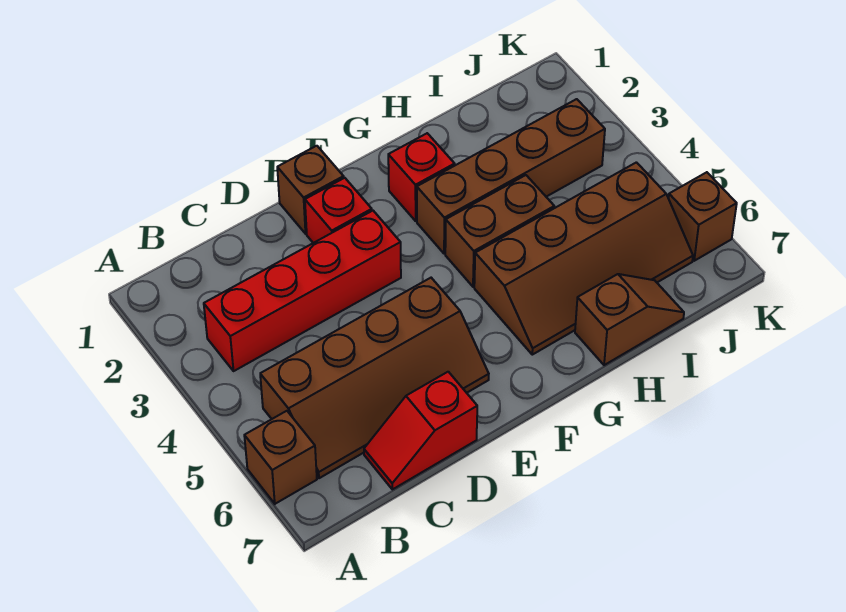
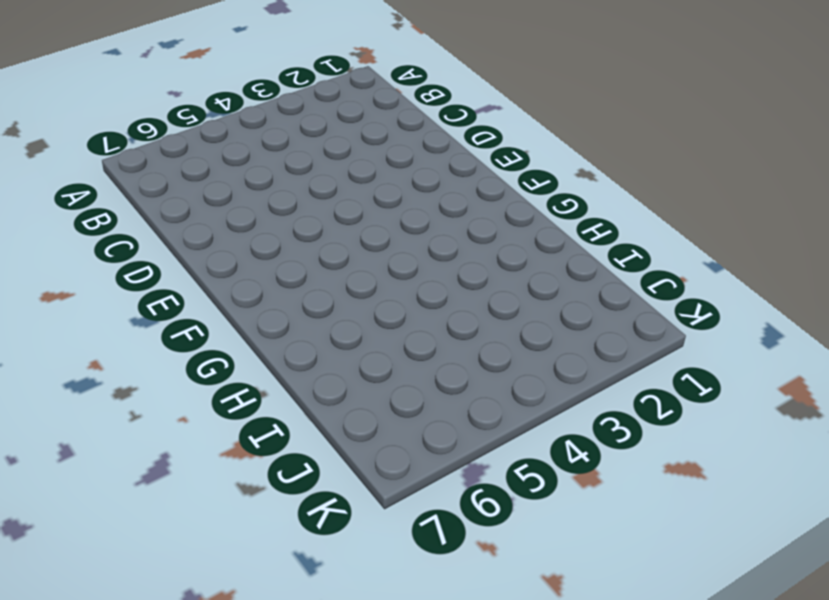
none -> brown 1x1 brick [244,411,317,504]
none -> red 1x4 brick [204,211,401,371]
none -> brown 2x4 slope [260,278,489,478]

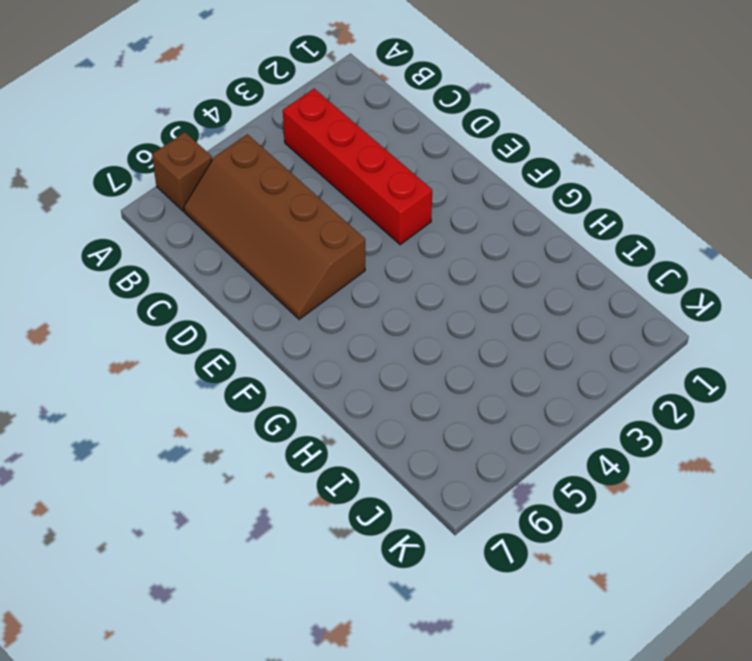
none -> red 1x2 slope [364,372,477,489]
none -> brown 1x1 brick [277,146,344,234]
none -> red 1x1 brick [305,178,372,243]

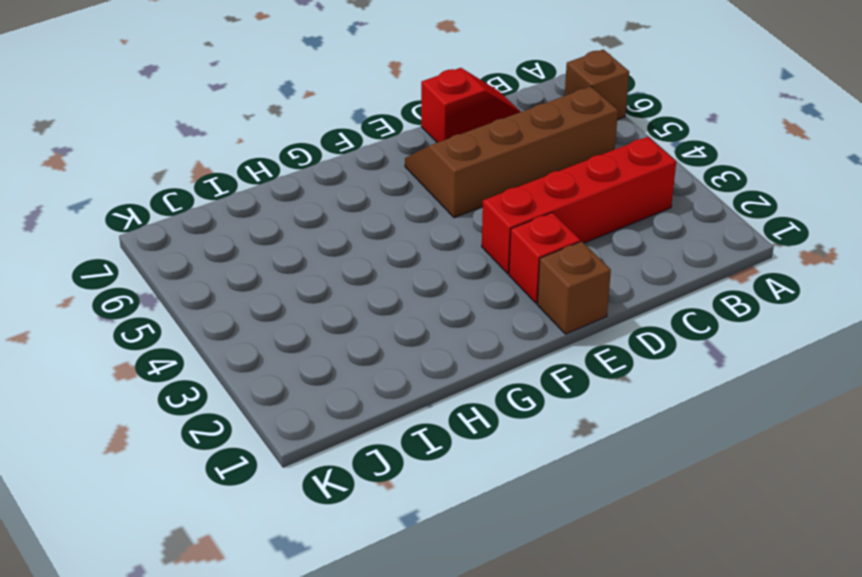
none -> red 1x1 brick [388,133,455,221]
none -> brown 1x4 brick [417,99,605,254]
none -> brown 1x2 brick [445,175,554,287]

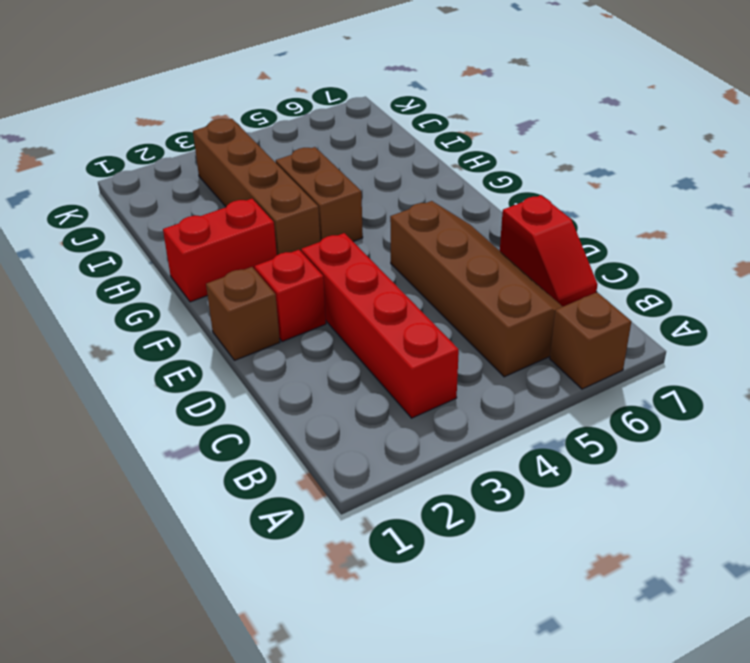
red 1x2 brick [163,199,277,302] -> red 1x1 brick [388,133,455,221]
none -> brown 2x4 slope [474,162,693,355]
none -> brown 1x2 slope [575,274,684,365]
none -> brown 1x1 brick [669,172,737,261]

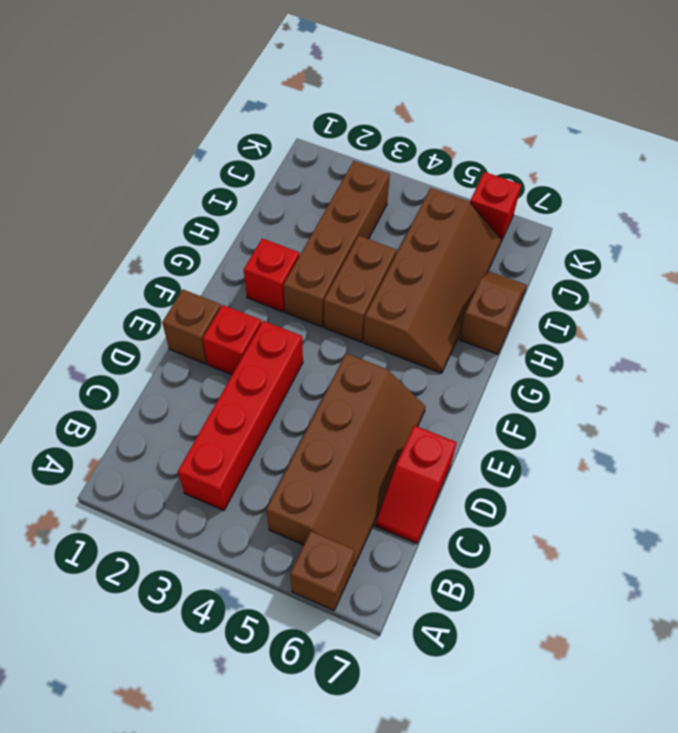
red 1x1 brick [470,172,521,241] -> brown 1x1 brick [669,172,737,261]

